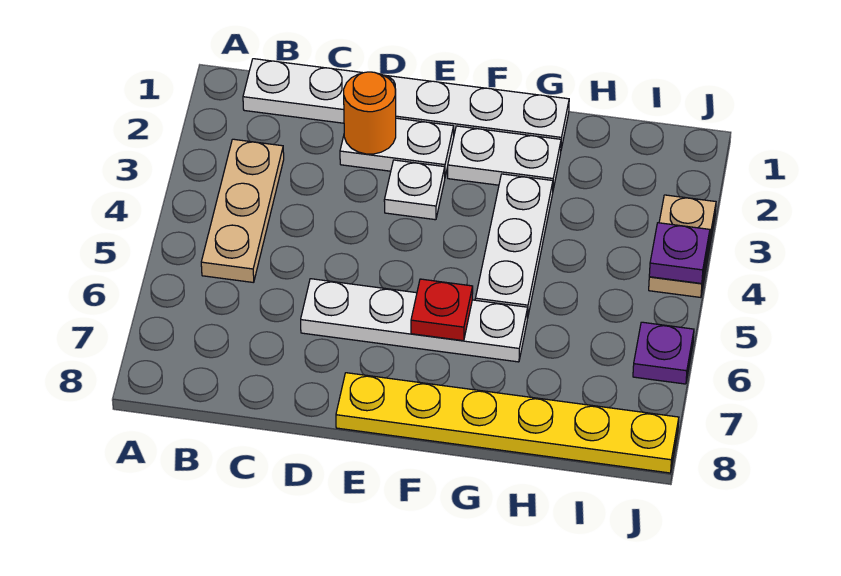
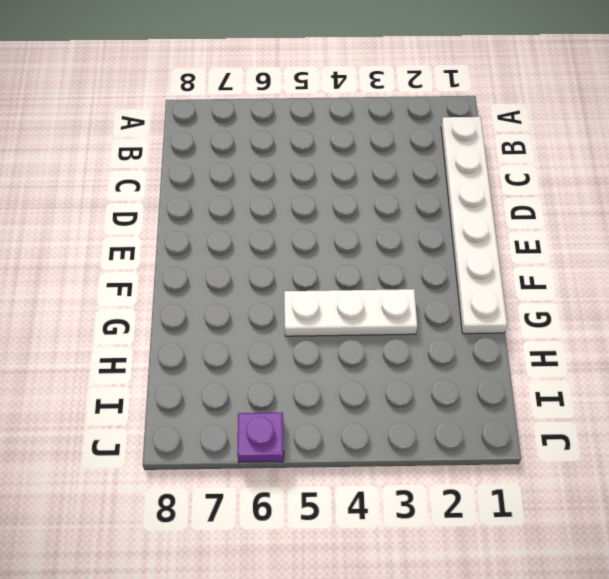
none -> tan 1x3 plate [201,139,284,283]
none -> white 1x2 plate [340,118,454,176]
none -> white 1x4 plate [301,279,528,362]

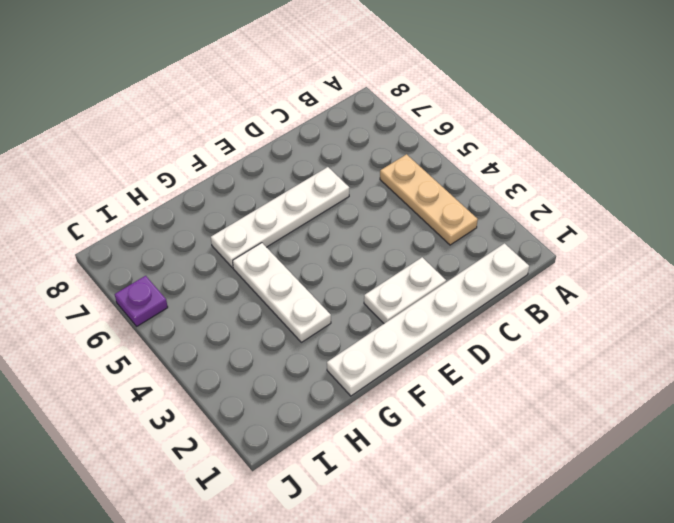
none -> white 1x1 plate [384,160,445,220]
none -> yellow 1x6 plate [336,373,679,473]
none -> white 1x2 plate [448,126,561,189]

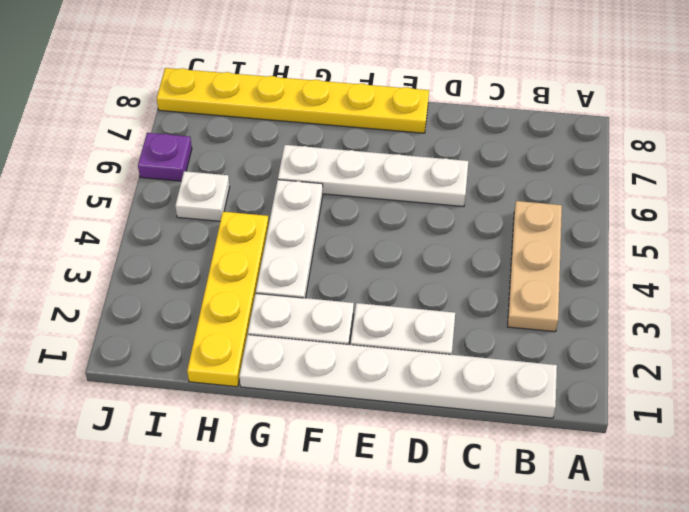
yellow 1x4 plate [187,212,269,387] -> none
white 1x1 plate [175,171,230,221] -> white 1x1 plate moved to [384,160,445,220]
none -> tan 1x2 plate [649,195,716,297]
none -> orange 1x1 round brick [344,72,396,154]
none -> red 1x1 plate [411,279,473,341]

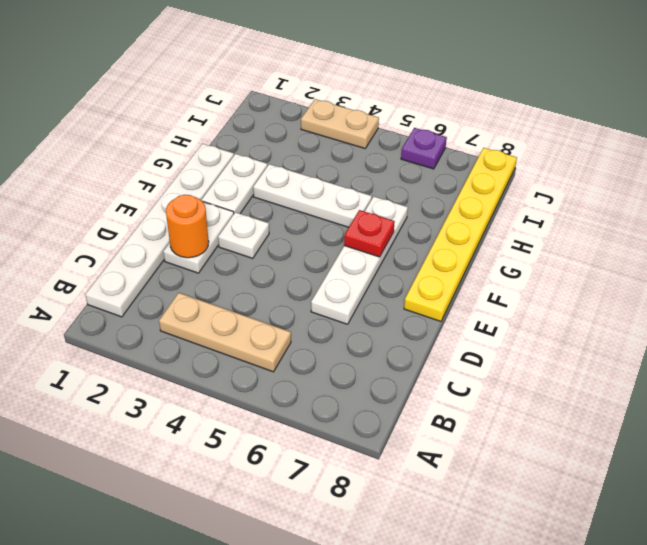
none -> purple 1x1 plate [649,223,710,284]

